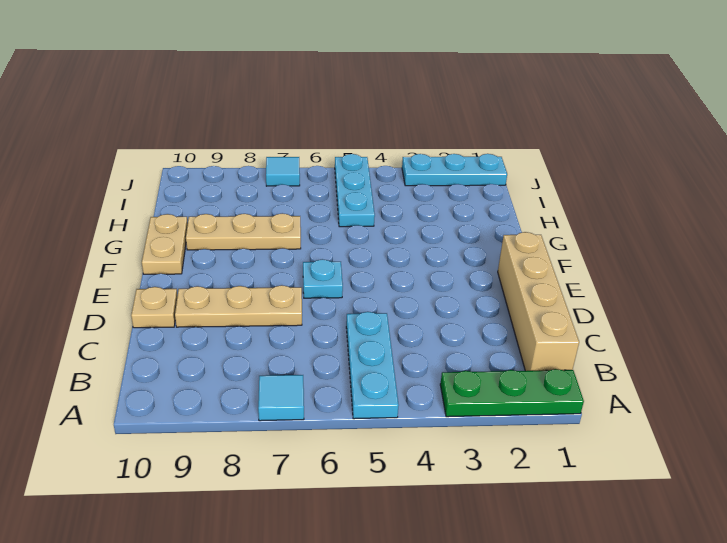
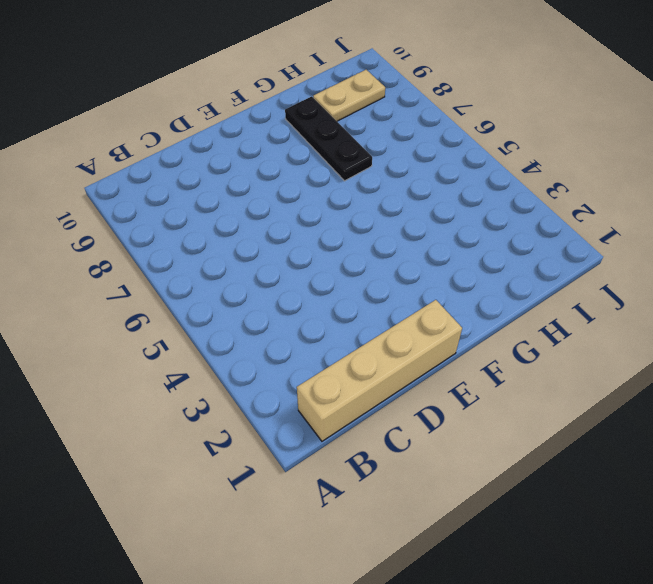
black 1x3 plate [285,96,372,181] -> tan 1x3 plate [186,213,301,250]
tan 1x2 plate [313,70,385,121] -> tan 1x2 plate moved to [142,214,188,274]
none -> green 1x3 plate [440,369,584,417]
none -> cyan 1x3 plate [346,312,399,419]
none -> cyan 1x1 tile [258,375,304,421]

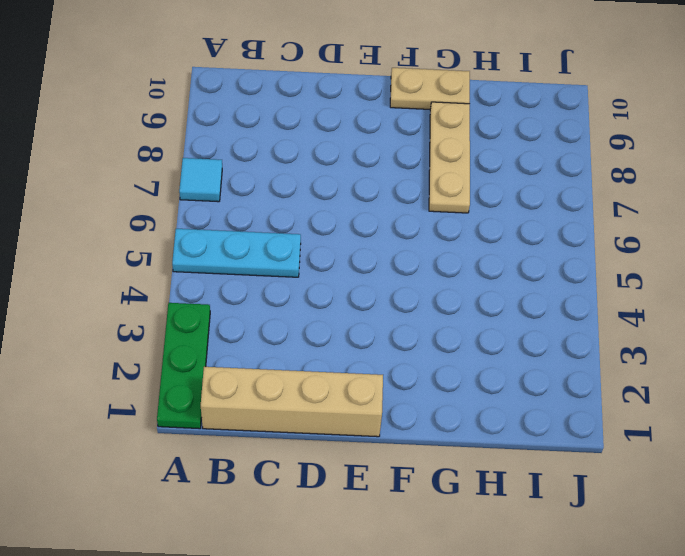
none -> tan 1x3 plate [175,285,302,327]
none -> tan 1x1 plate [131,287,177,328]
none -> cyan 1x1 plate [303,259,343,298]

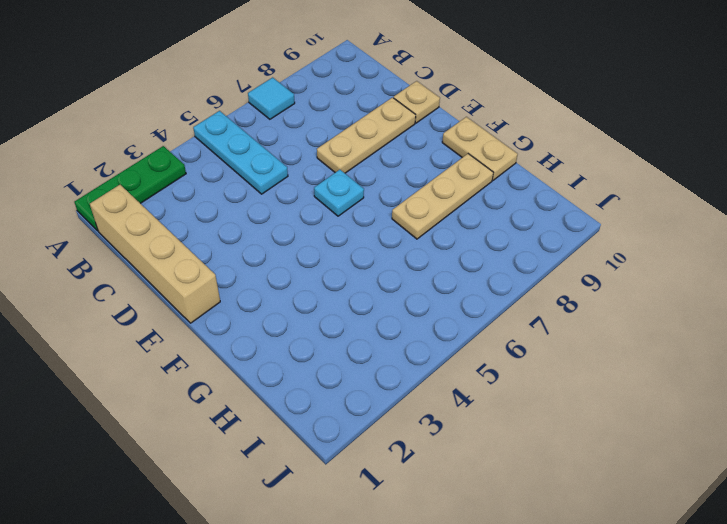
none -> cyan 1x3 plate [335,154,375,227]
none -> cyan 1x3 plate [402,154,507,186]
none -> cyan 1x1 tile [266,157,300,186]

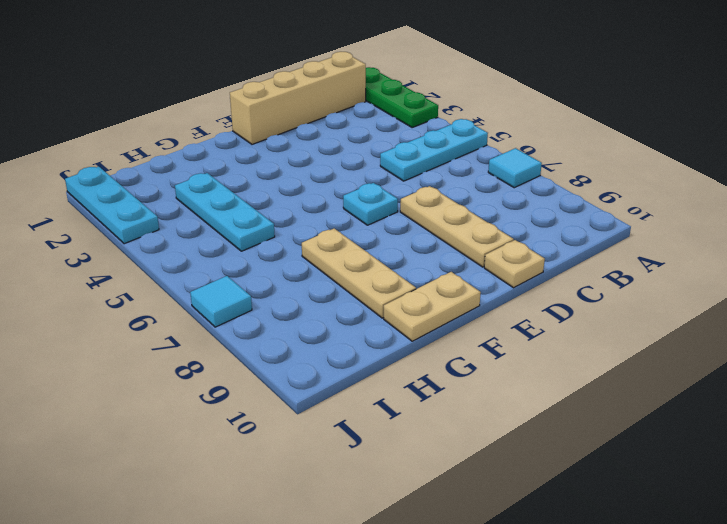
cyan 1x3 plate [175,173,275,251] -> cyan 1x3 plate turned to [335,154,375,227]

